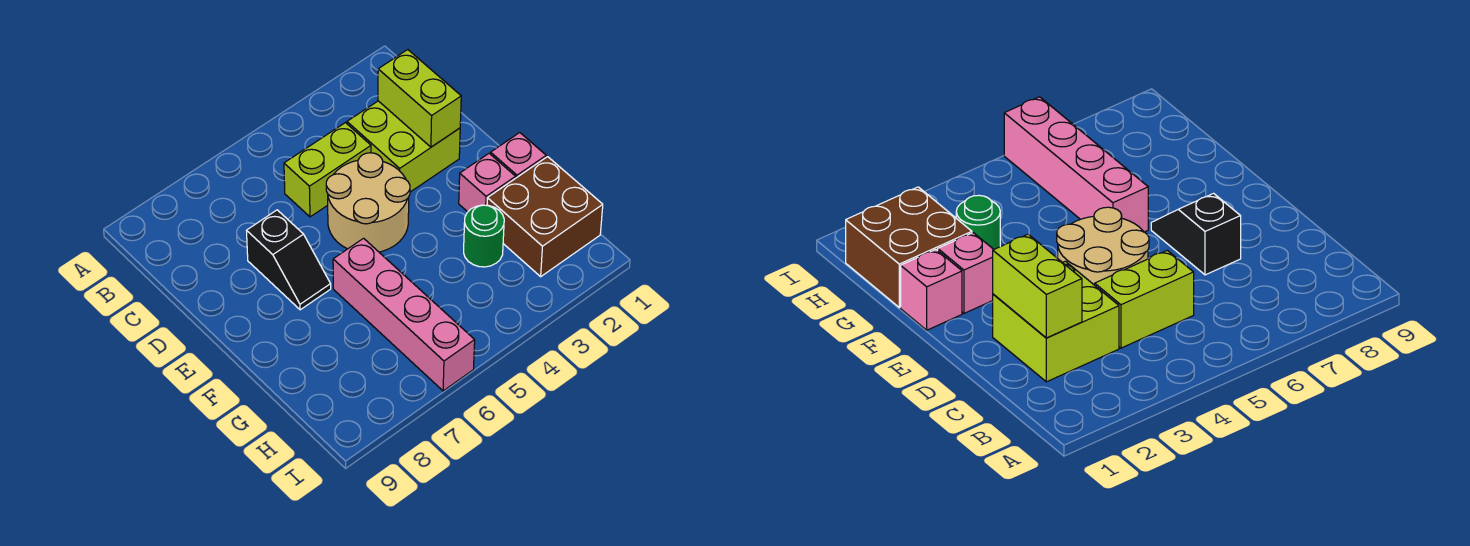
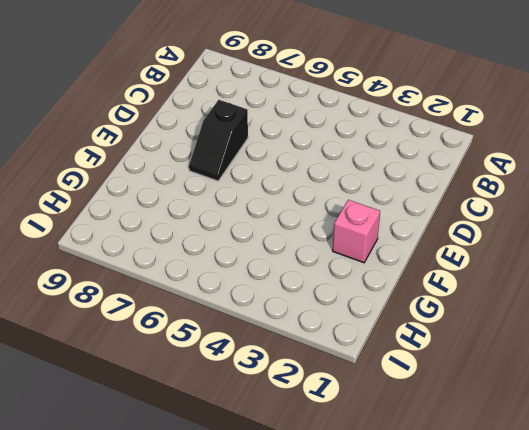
none -> lime 2x2 brick [347,101,460,192]
none -> lime 1x2 brick [284,123,371,217]

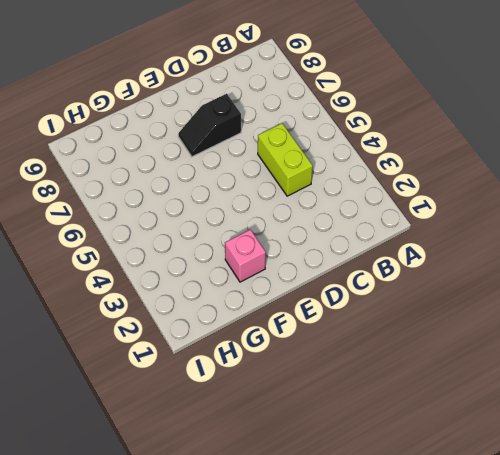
none -> lime 2x2 brick [347,101,460,192]
none -> tan 2x2 round brick [326,153,410,252]

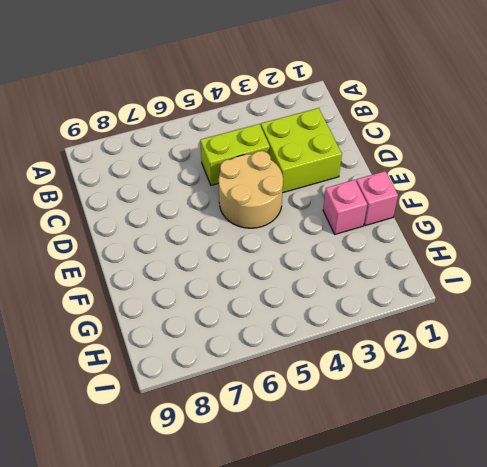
none -> black 1x2 slope [247,210,331,310]
none -> pink 1x4 brick [333,238,475,391]

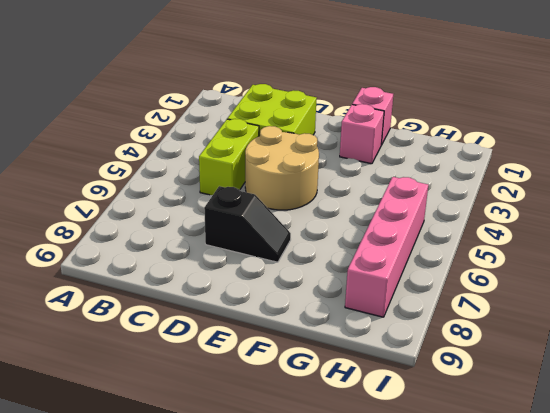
pink 1x4 brick [345,177,428,317] -> pink 1x4 brick turned to [333,238,475,391]
none -> brown 2x2 brick [487,157,603,276]
none -> green 1x1 round brick [464,205,504,267]

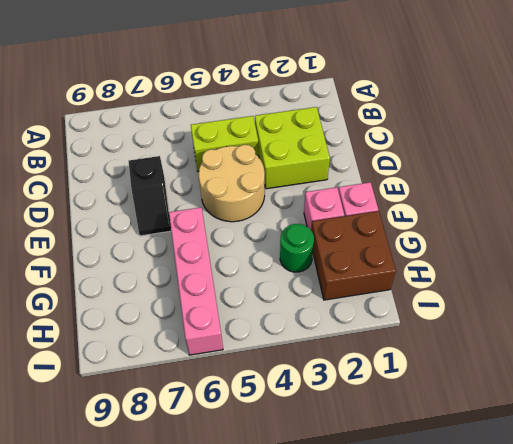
none -> lime 1x2 brick [378,50,461,147]

